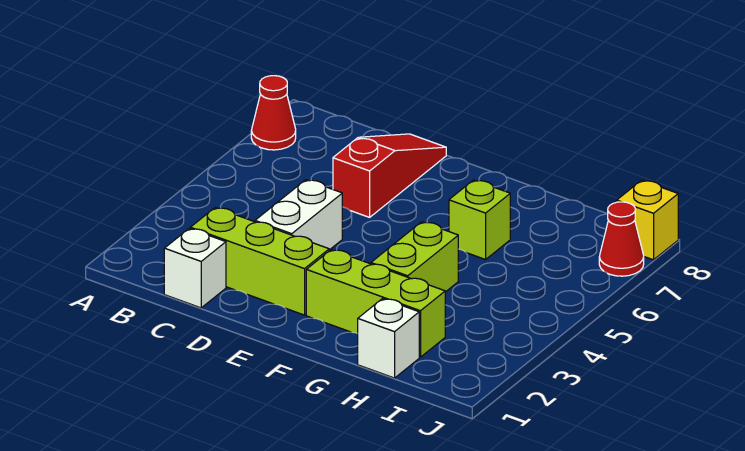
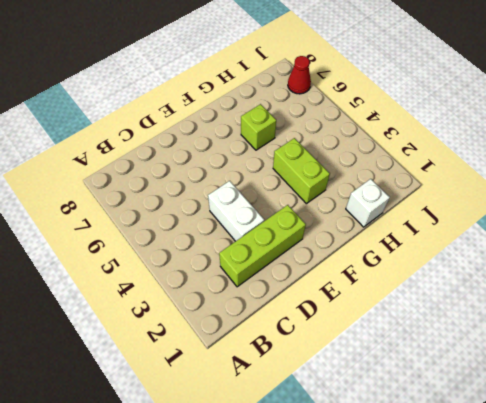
none -> red 1x1 cone [251,76,296,150]
none -> white 1x1 brick [164,228,226,308]

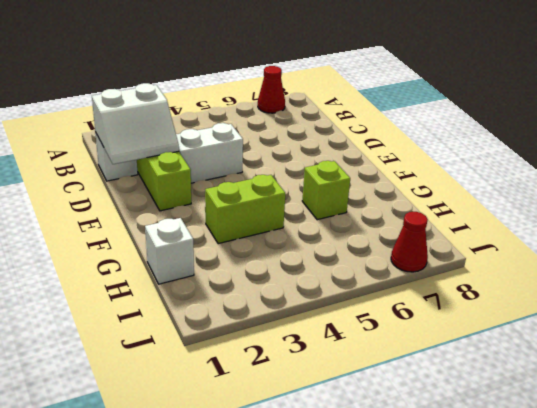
white 2x2 slope [92,83,179,164] -> none
none -> red 1x3 slope [333,134,446,217]
none -> lime 1x3 brick [306,250,445,357]

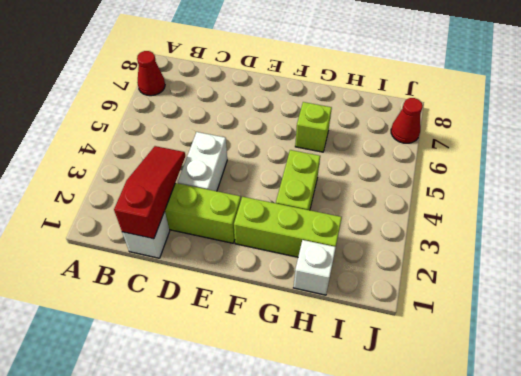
red 1x3 slope [114,146,185,239] -> red 1x3 slope moved to [333,134,446,217]
none -> yellow 1x1 brick [617,180,678,260]

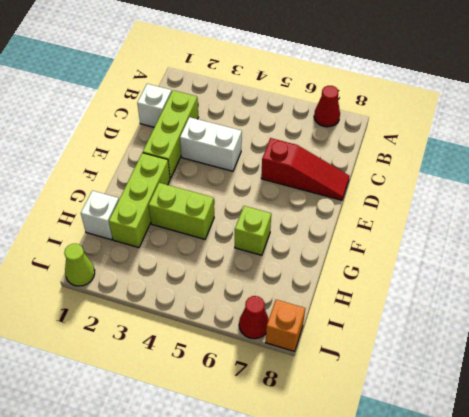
lime 1x1 cone [64,244,95,286] -> none
orange 1x1 brick [266,300,305,351] -> yellow 1x1 brick [617,180,678,260]

